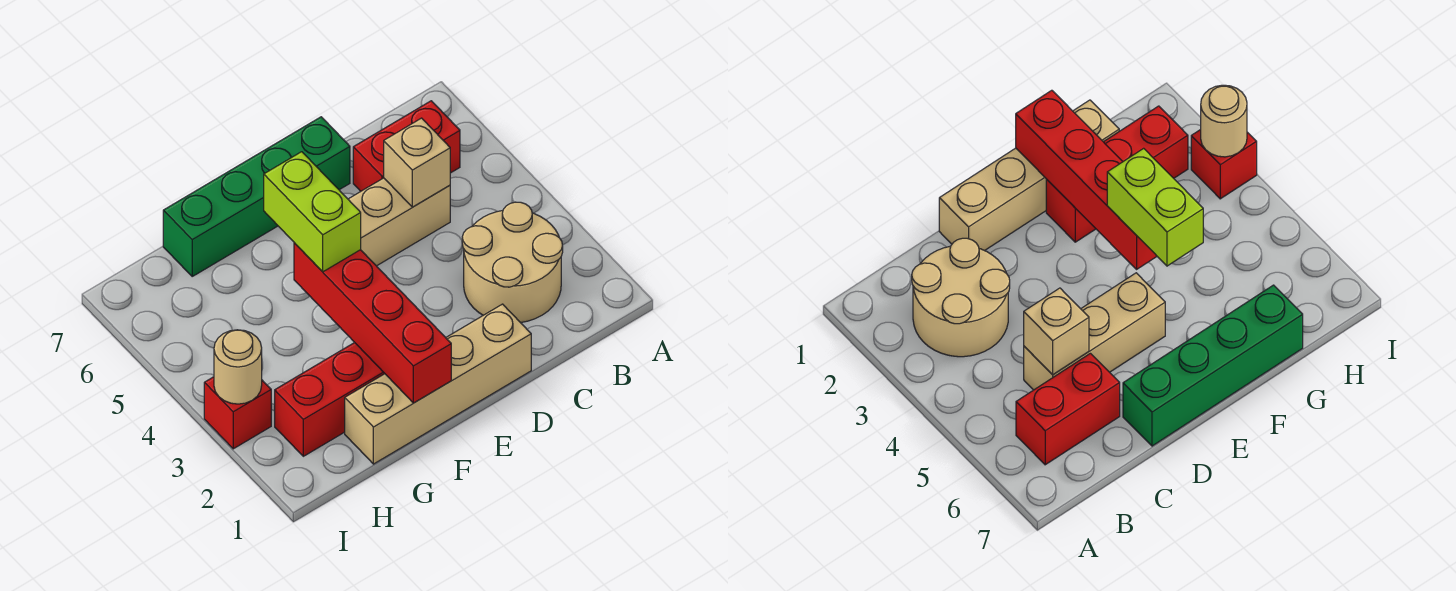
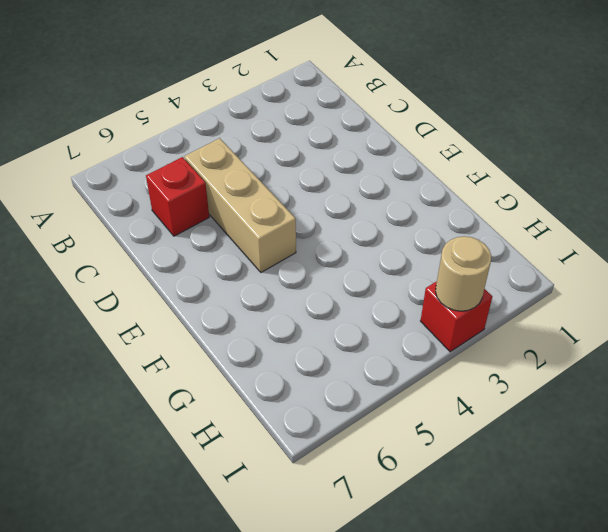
red 1x1 brick [146,157,209,236] -> red 1x2 brick [353,101,460,191]
none -> tan 2x2 round brick [462,202,563,323]
none -> tan 1x4 brick [345,304,531,464]

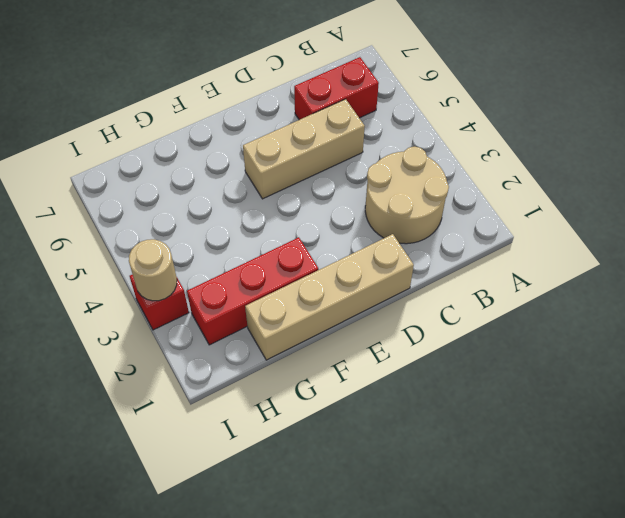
none -> green 1x4 brick [163,117,350,276]
none -> tan 1x1 brick [384,118,450,207]

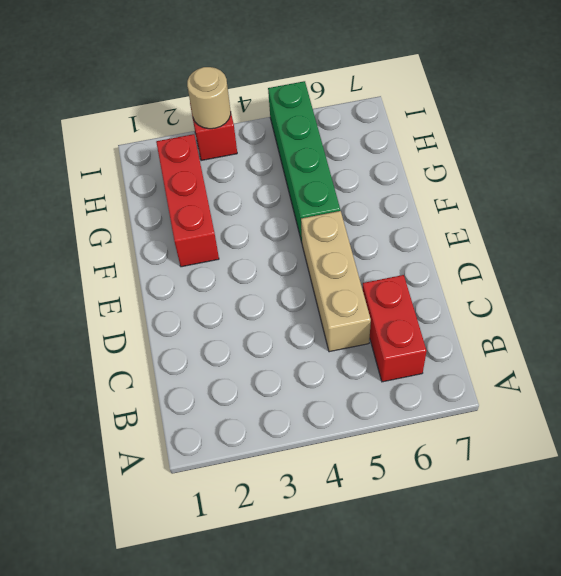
green 1x4 brick [268,81,340,242] -> green 1x4 brick moved to [163,117,350,276]
none -> tan 2x2 round brick [462,202,563,323]
none -> tan 1x4 brick [345,304,531,464]

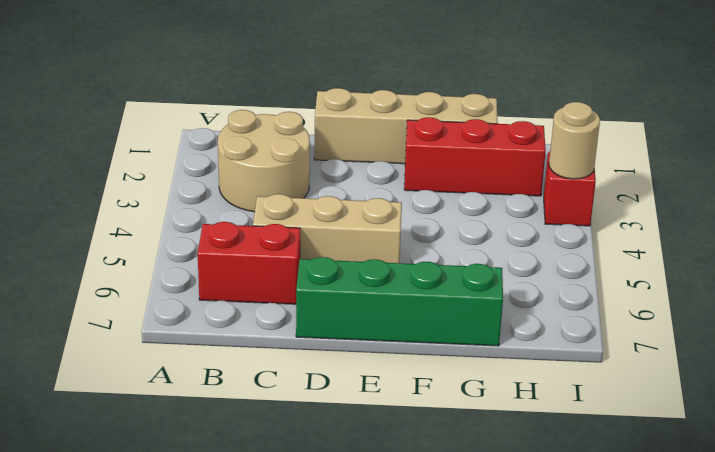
none -> tan 1x1 brick [384,118,450,207]
none -> red 1x4 brick [294,243,451,403]

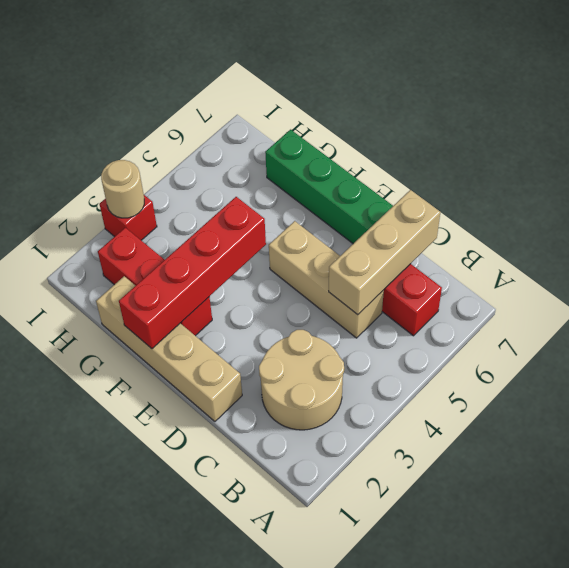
tan 1x3 brick [329,190,440,315] -> tan 1x1 brick [384,118,450,207]
none -> lime 1x2 brick [264,152,361,272]

